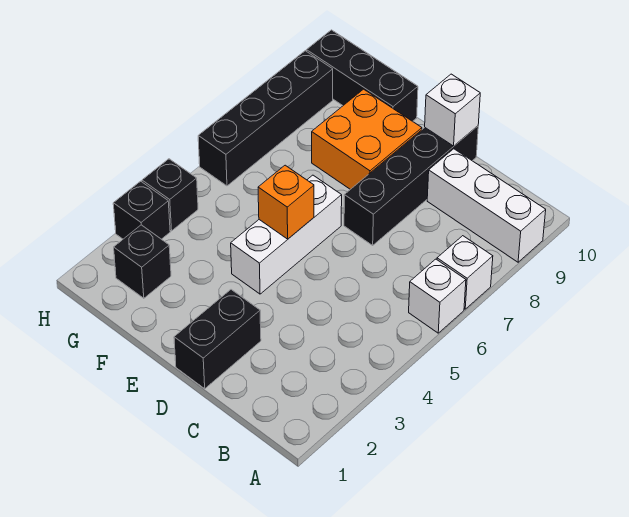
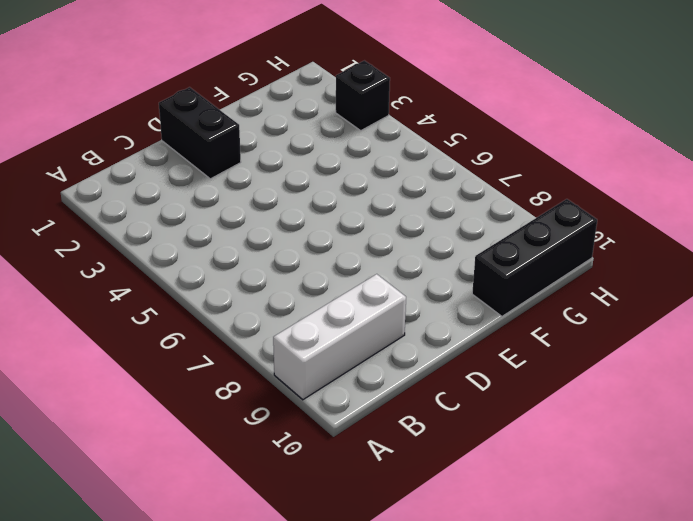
none -> white 1x1 brick [409,259,466,333]
none -> white 1x1 brick [437,236,493,309]
none -> black 1x4 brick [344,126,478,245]

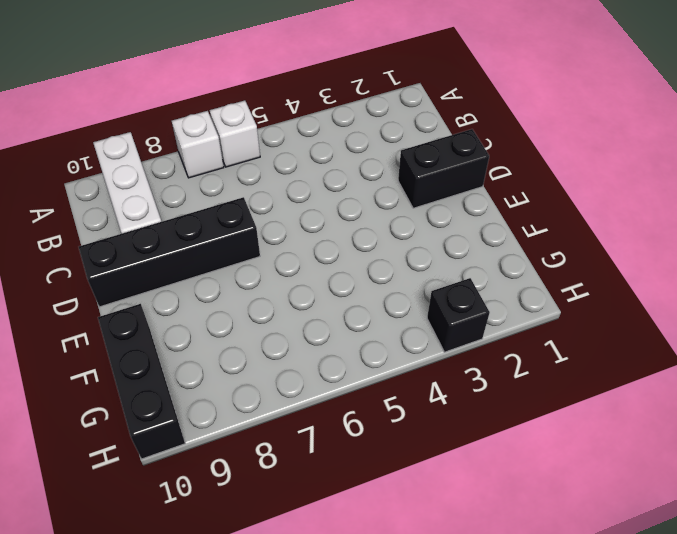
none -> white 1x3 brick [231,175,342,294]
none -> orange 2x2 brick [312,89,422,189]
none -> black 1x1 brick [114,225,171,298]

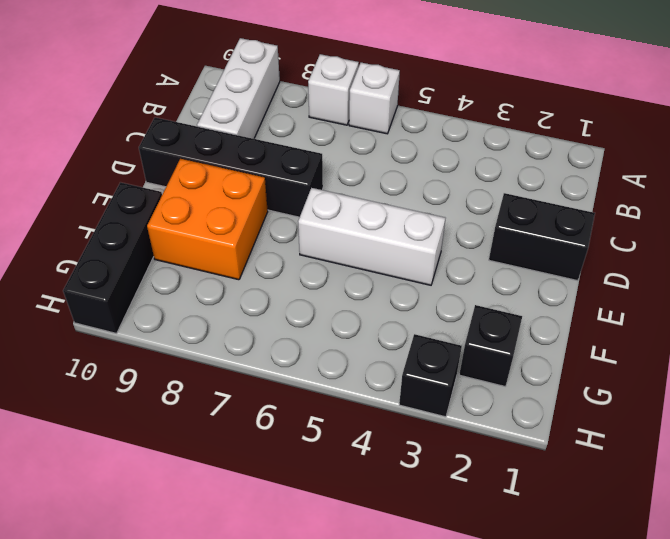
none -> black 1x1 brick [142,159,198,231]
none -> black 1x4 brick [198,51,333,186]
none -> white 1x1 brick [425,74,480,146]

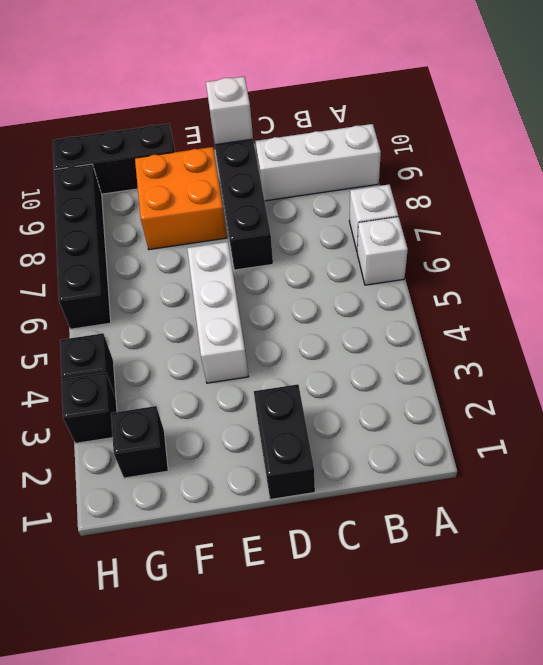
none -> orange 1x1 brick [258,165,314,239]

